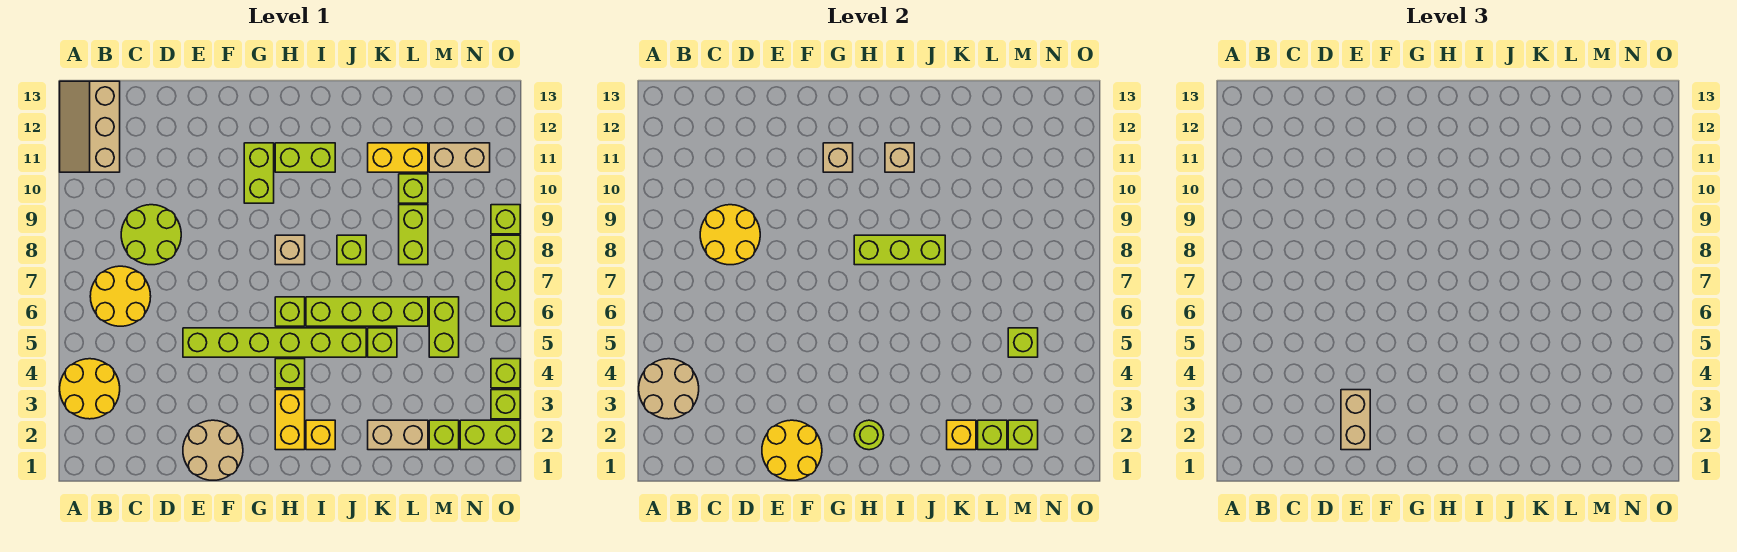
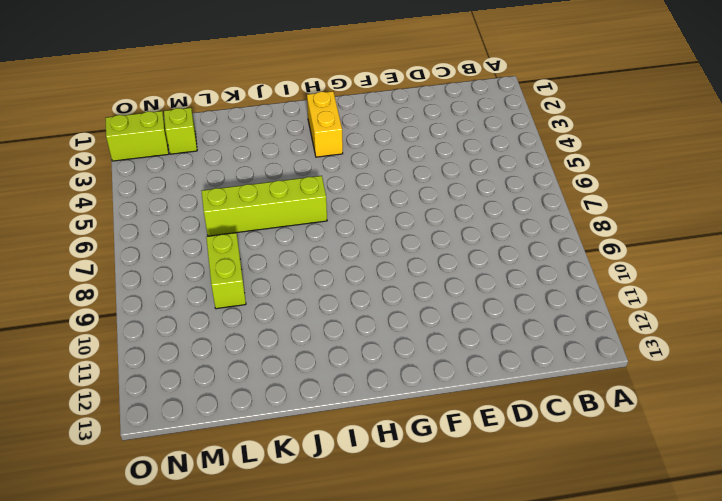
none -> yellow 2x2 round brick [60,359,120,419]
none -> tan 2x3 slope [60,81,120,172]
none -> yellow 2x2 round brick [90,266,151,326]
none -> lime 2x2 round brick [121,205,181,265]

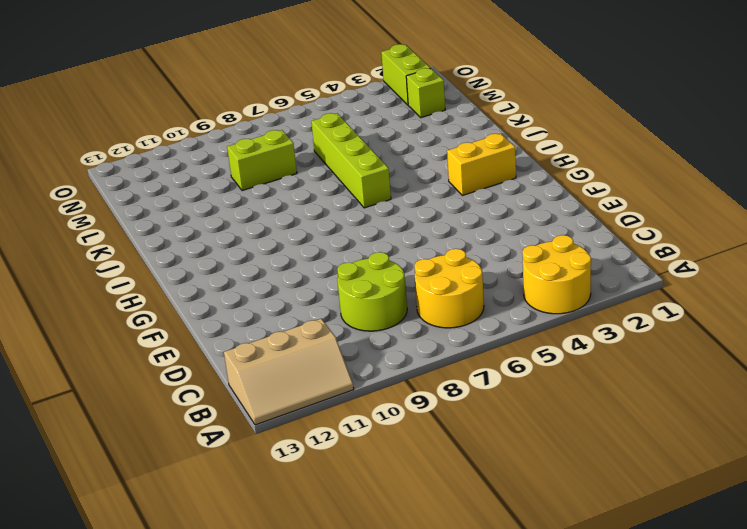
none -> tan 2x2 round brick [183,420,243,480]
none -> lime 1x6 brick [183,328,366,357]
none -> lime 1x2 brick [244,143,274,203]
none -> lime 1x1 brick [275,359,305,388]

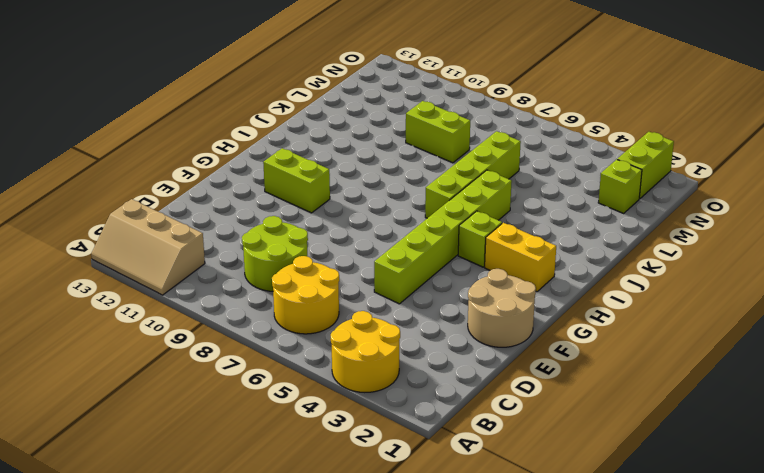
none -> lime 1x1 brick [275,297,305,326]
none -> tan 1x1 brick [275,235,305,265]
none -> lime 1x2 brick [275,143,335,172]
none -> yellow 1x1 brick [306,420,335,450]

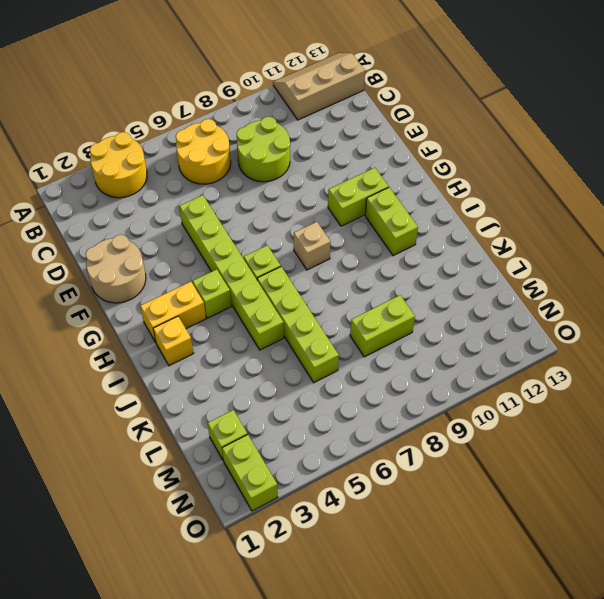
none -> lime 1x1 brick [337,235,366,265]
none -> tan 1x2 brick [368,420,428,450]
none -> lime 1x1 brick [368,328,397,357]
none -> yellow 1x2 brick [368,143,428,172]

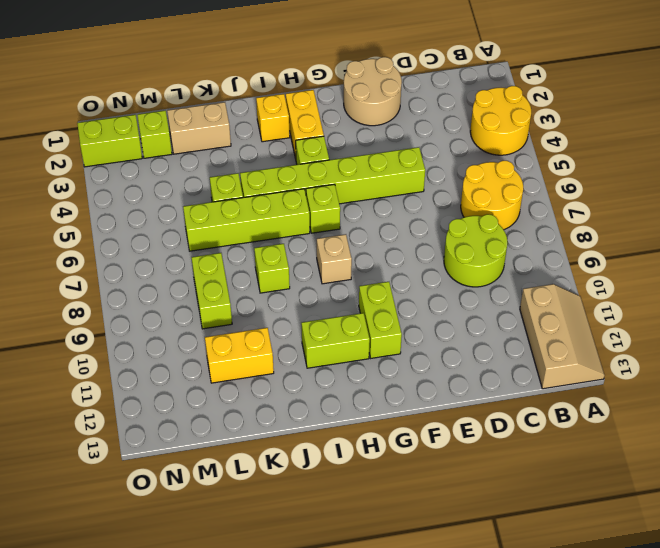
none -> lime 1x1 brick [399,174,428,203]
none -> lime 1x2 brick [429,297,459,357]
none -> tan 1x2 brick [429,143,490,172]
none -> lime 1x1 brick [491,390,520,419]

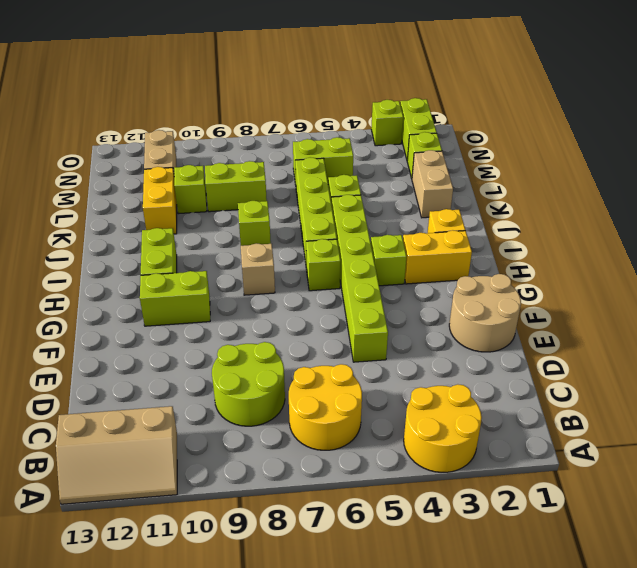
none -> lime 1x1 brick [491,359,520,388]
none -> lime 1x3 brick [491,235,520,326]
none -> lime 1x1 brick [491,205,520,234]
none -> tan 2x2 round brick [639,359,699,419]

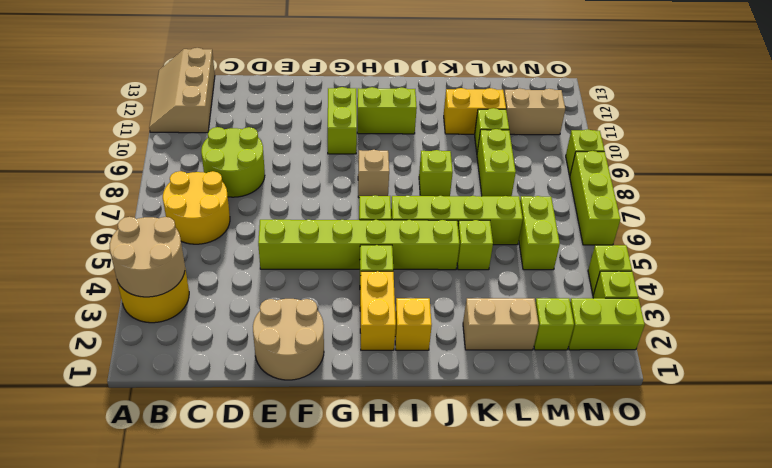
none -> yellow 2x2 round brick [700,205,760,265]
none -> yellow 2x2 round brick [762,420,822,480]
none -> tan 1x1 brick [823,143,853,172]
none -> lime 1x1 round brick [854,420,884,450]

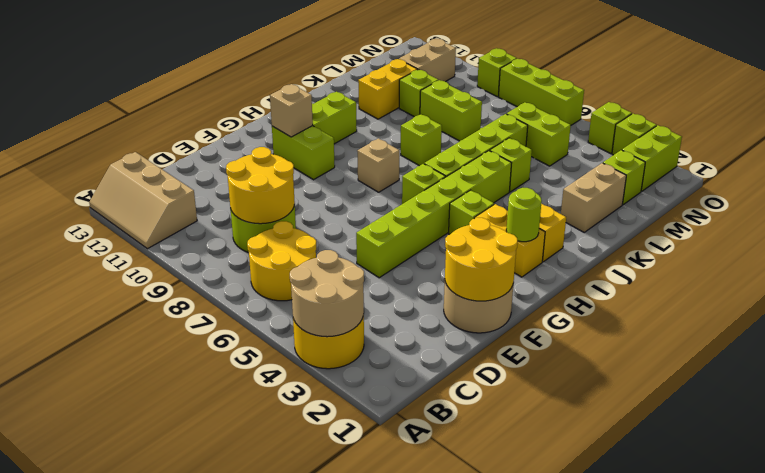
none -> lime 1x3 brick [854,235,945,265]
none -> tan 1x1 brick [885,143,914,172]
none -> yellow 1x1 brick [947,420,976,450]
none -> lime 1x1 brick [978,420,1007,450]

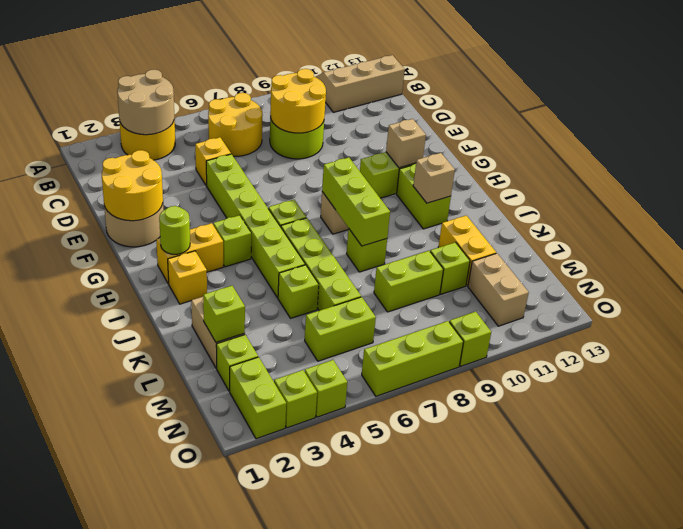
yellow 1x1 brick [195,137,231,186] -> yellow 1x1 brick moved to [947,420,976,450]
none -> lime 1x1 brick [1008,420,1038,450]
none -> lime 1x1 brick [1008,328,1038,357]
none -> tan 1x2 brick [1341,390,1370,450]

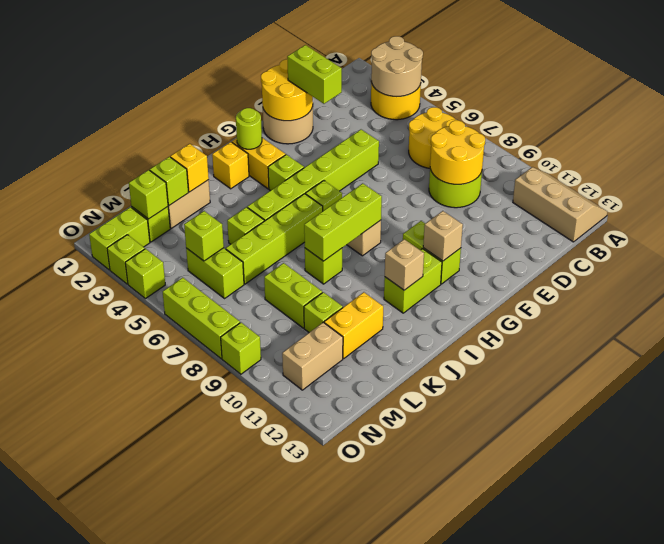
lime 1x2 brick [287,45,342,104] -> tan 1x2 brick [1341,390,1370,450]

